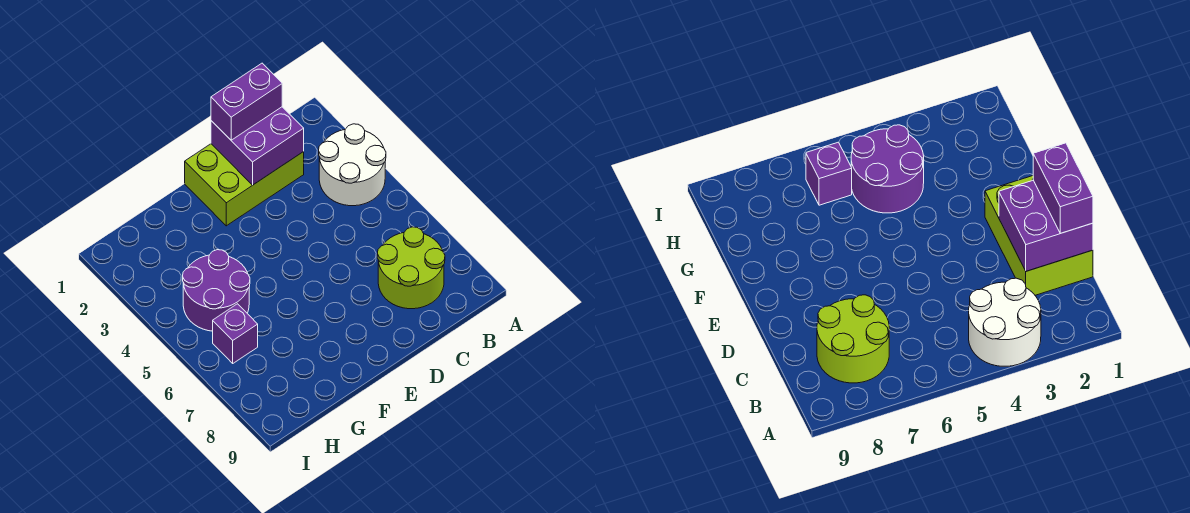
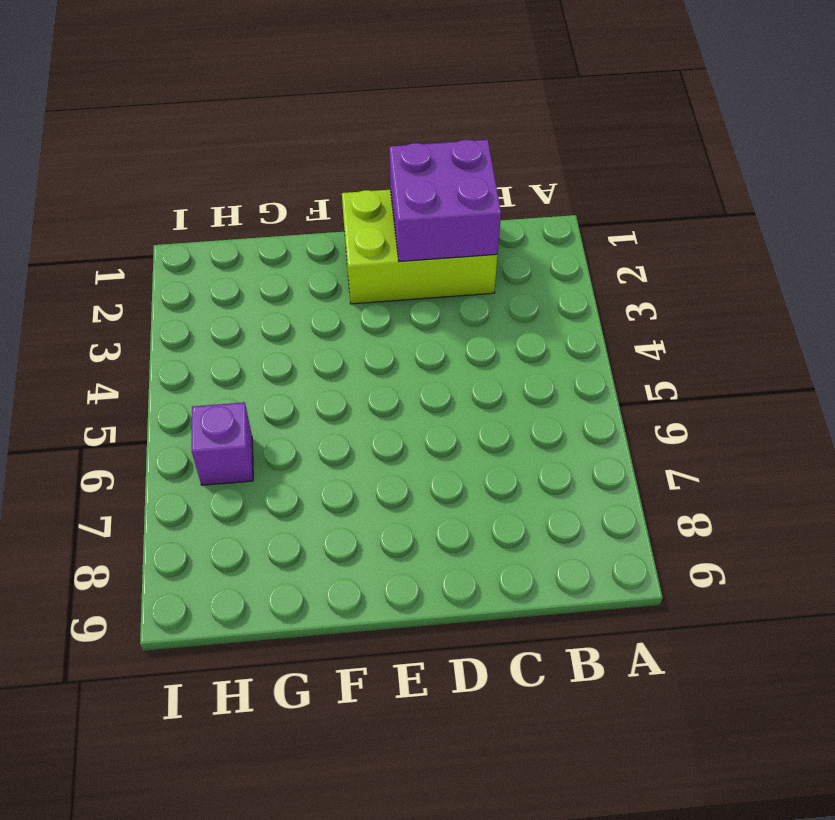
none -> white 2x2 round brick [319,124,386,206]
none -> lime 2x2 round brick [377,227,445,309]

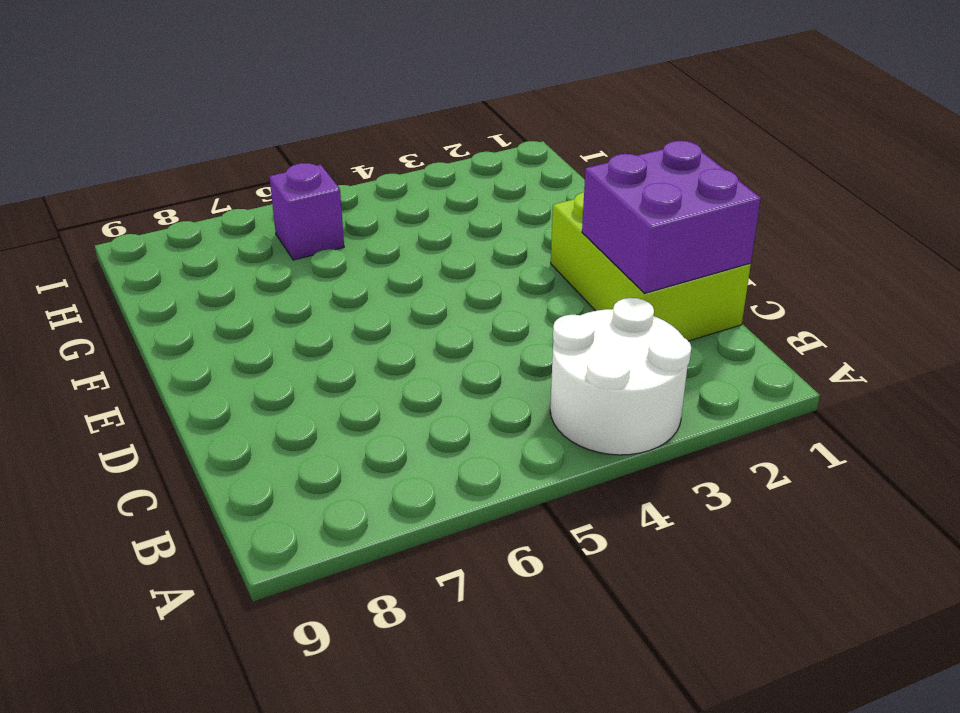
none -> lime 2x2 round brick [377,227,445,309]
none -> purple 2x2 round brick [183,250,250,331]

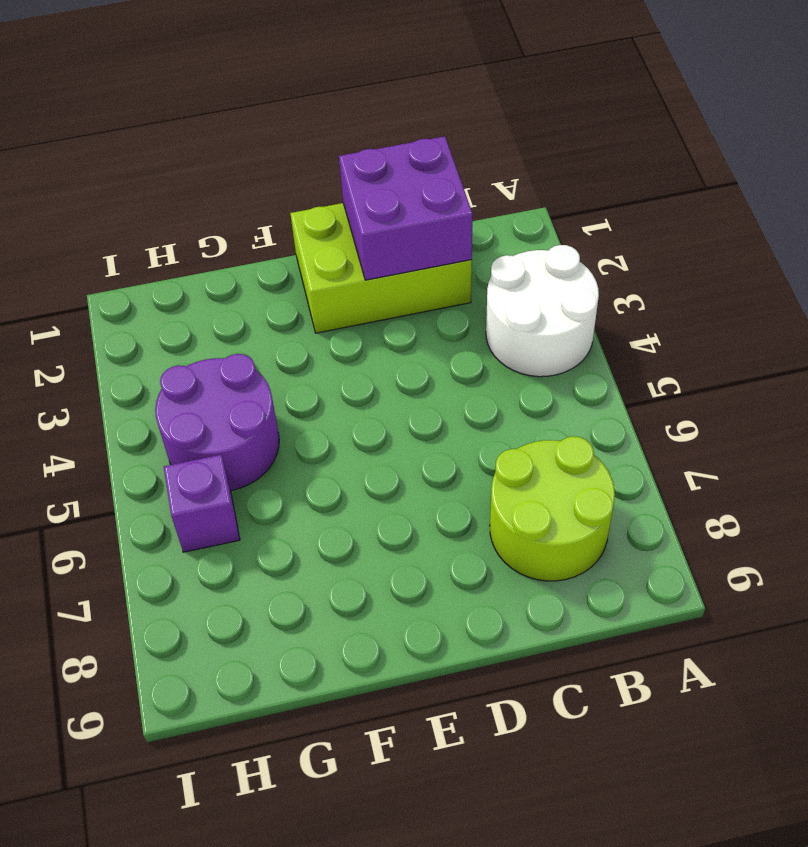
none -> purple 1x2 brick [211,63,282,140]

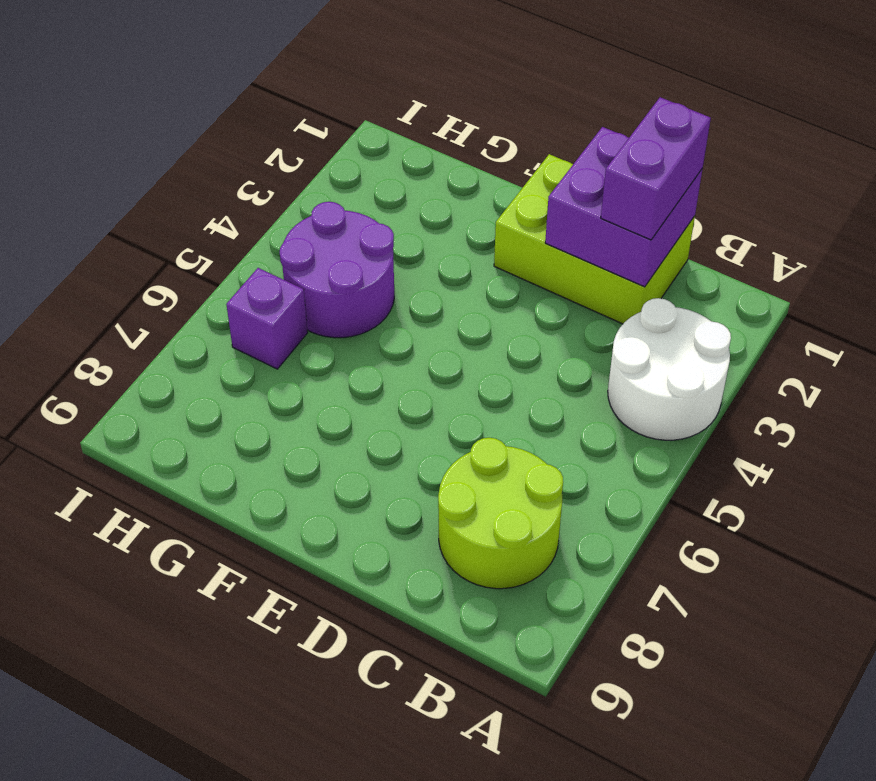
purple 1x2 brick [601,97,711,240] -> purple 1x2 brick turned to [211,63,282,140]

